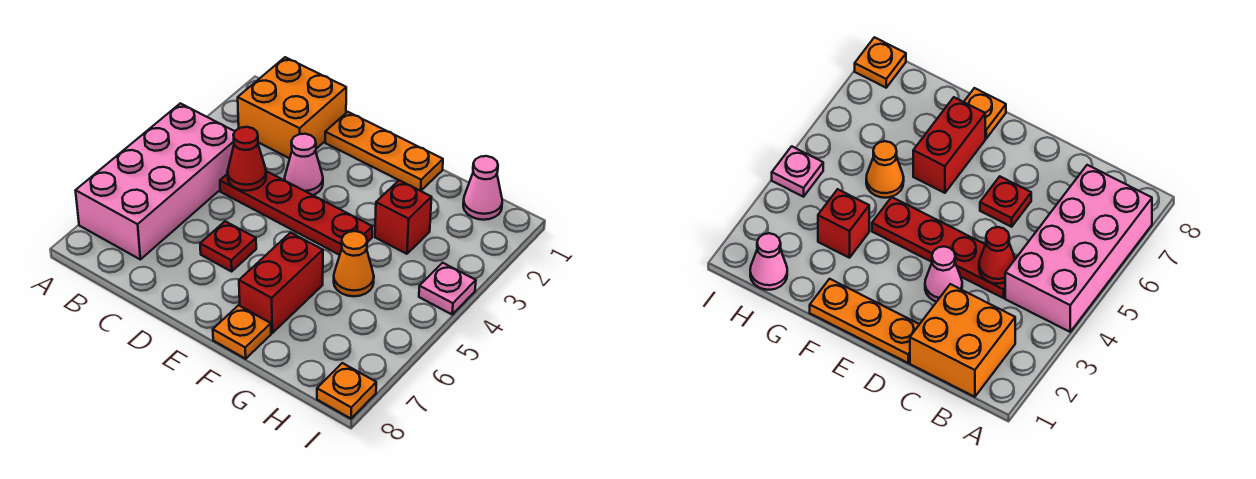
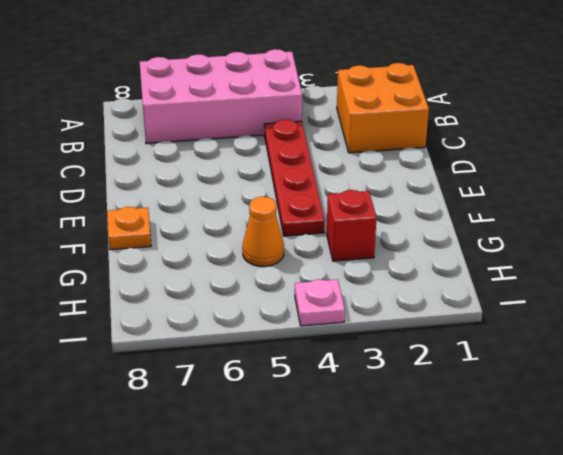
none -> orange 1x3 plate [325,112,443,191]
none -> pink 1x1 cone [285,134,323,195]
none -> red 1x1 plate [200,221,256,271]

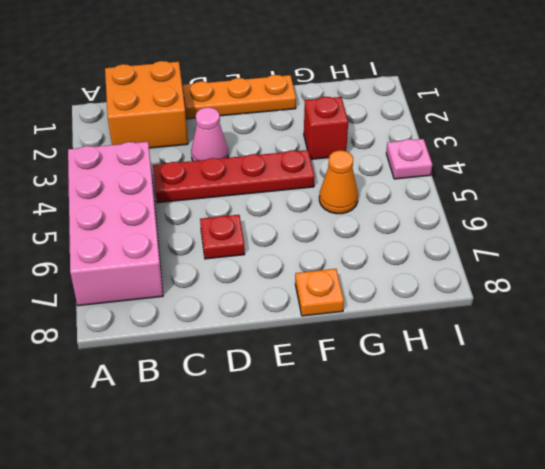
none -> red 1x2 brick [239,232,323,333]
none -> pink 1x1 cone [463,156,502,220]
none -> orange 1x1 plate [317,363,376,419]

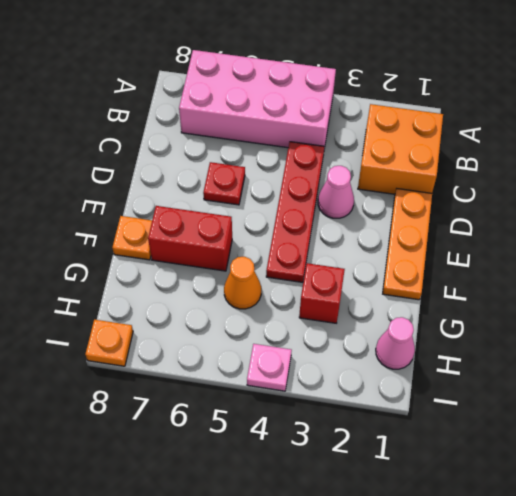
none -> red 1x1 cone [227,127,266,191]

